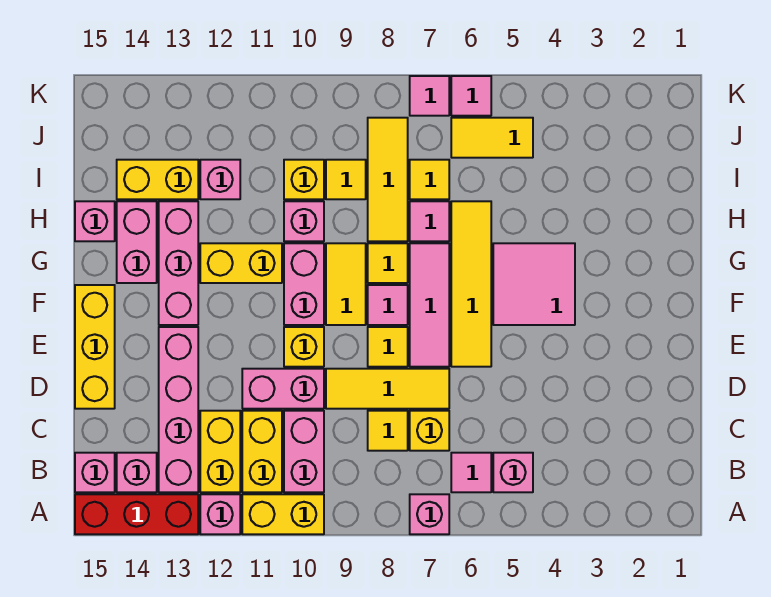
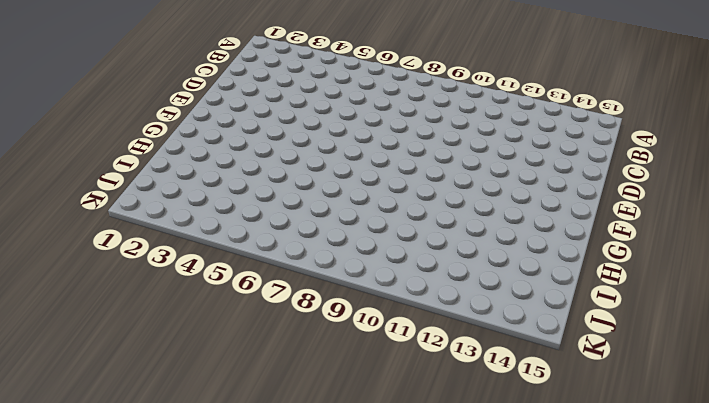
none -> pink 1x1 brick [410,494,449,534]
none -> yellow 1x2 brick [242,494,324,534]
none -> pink 1x1 brick [200,494,240,534]
none -> red 1x3 brick [75,494,198,534]

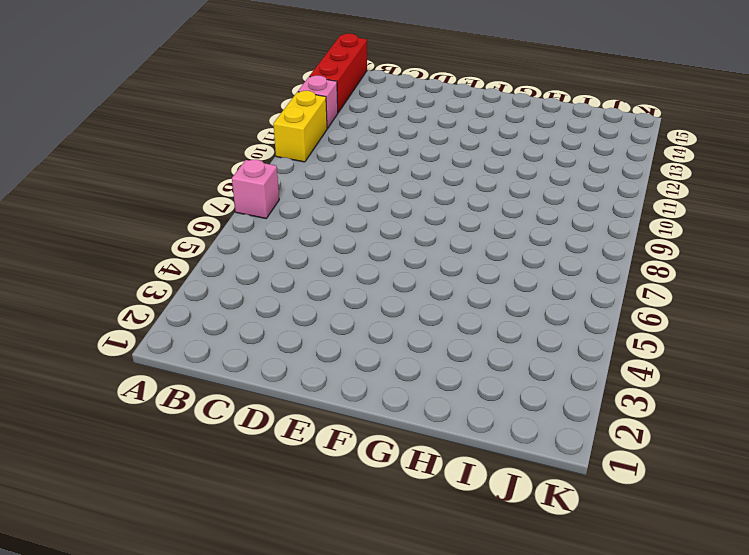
none -> pink 1x1 brick [493,453,533,492]
none -> pink 1x1 tile [451,453,491,492]
none -> pink 1x2 brick [284,411,324,492]
none -> yellow 1x2 brick [242,411,282,492]

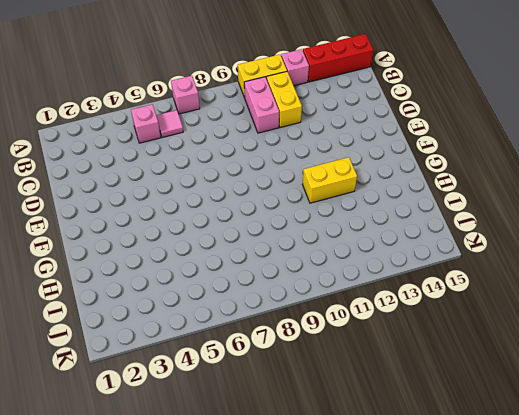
none -> yellow 1x2 brick [200,411,240,492]
none -> pink 1x4 brick [159,327,198,492]
none -> pink 1x1 brick [117,453,157,492]
none -> pink 1x1 brick [75,453,115,492]

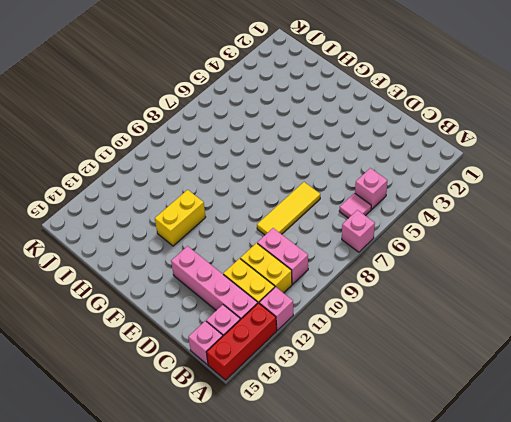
none -> yellow 1x2 brick [242,494,324,534]
none -> yellow 1x1 brick [410,411,449,451]
none -> yellow 1x1 tile [368,411,408,451]
none -> pink 1x2 brick [242,369,324,409]

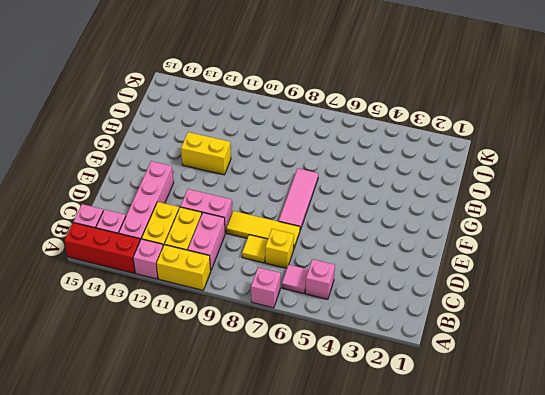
none -> yellow 1x3 brick [75,285,115,409]
none -> yellow 1x4 tile [451,201,491,367]
none -> yellow 1x1 tile [368,327,408,367]
none -> yellow 1x1 brick [284,327,324,367]

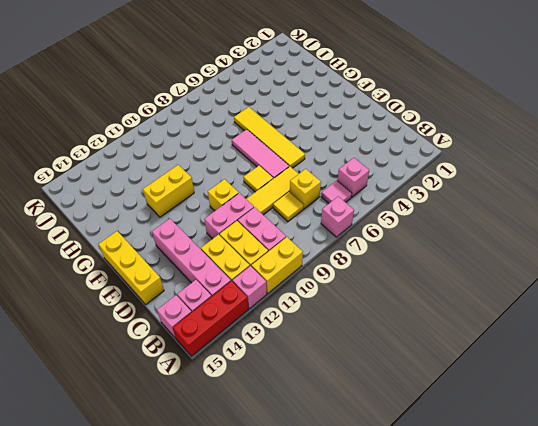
none -> pink 2x2 tile [493,243,575,325]
none -> pink 1x1 tile [368,285,408,325]
none -> yellow 1x2 tile [326,243,366,325]
none -> pink 1x2 brick [284,243,324,325]

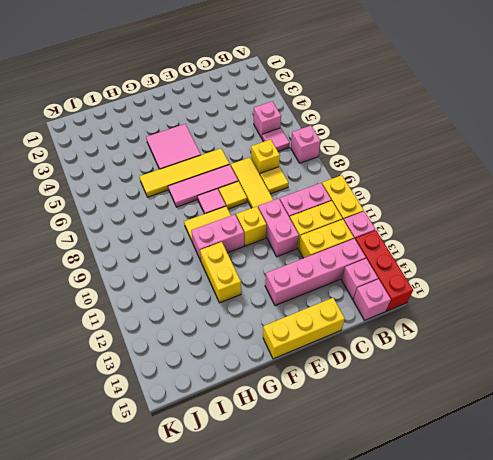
none -> pink 1x3 brick [159,201,198,325]
none -> yellow 1x1 tile [368,243,408,283]
none -> pink 1x2 brick [117,201,157,283]
none -> pink 1x1 tile [410,201,449,241]

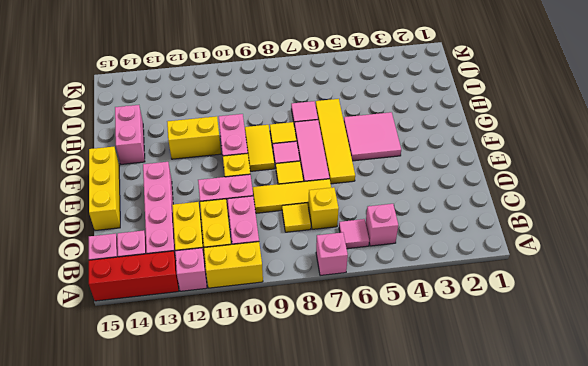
none -> pink 1x3 brick [159,201,198,325]
none -> yellow 1x3 tile [368,118,408,241]
none -> pink 1x1 brick [284,201,324,241]
none -> pink 1x1 brick [75,201,115,241]

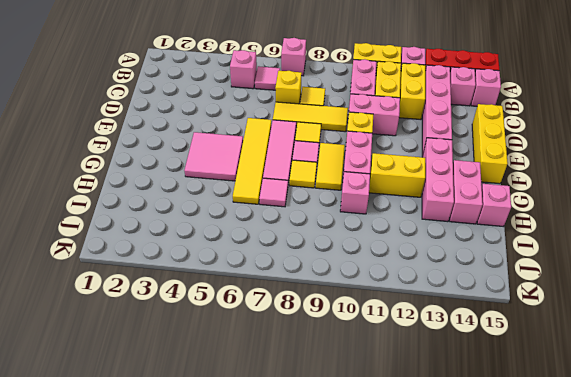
none -> yellow 1x3 tile [368,118,408,241]
none -> yellow 1x1 tile [410,160,449,199]
none -> yellow 1x1 tile [326,160,366,199]
none -> yellow 1x1 brick [284,160,324,199]

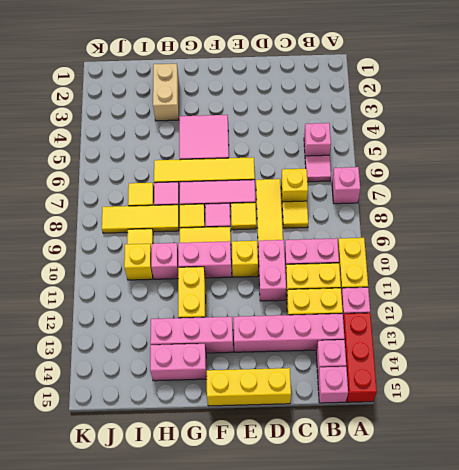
tan 1x2 brick [153,64,179,121] -> none
none -> pink 1x1 brick [75,201,115,241]
none -> pink 1x1 brick [200,160,240,199]
none -> yellow 1x2 brick [117,160,198,199]
none -> yellow 1x2 tile [451,118,533,158]

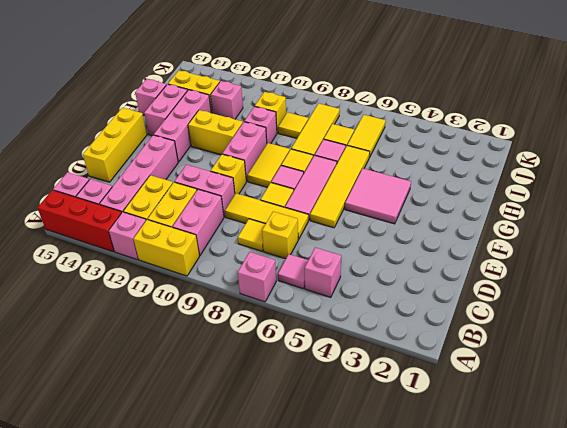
yellow 1x2 tile [347,115,385,157] -> yellow 1x2 tile turned to [451,118,533,158]
none -> pink 1x1 tile [451,76,491,116]
none -> pink 1x1 tile [410,76,449,116]

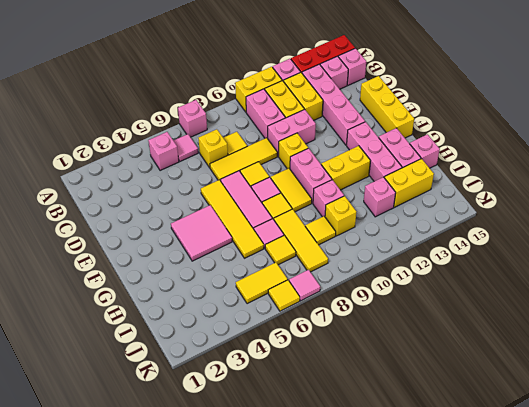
yellow 1x1 tile [268,280,300,311] -> pink 1x1 tile [451,76,491,116]

